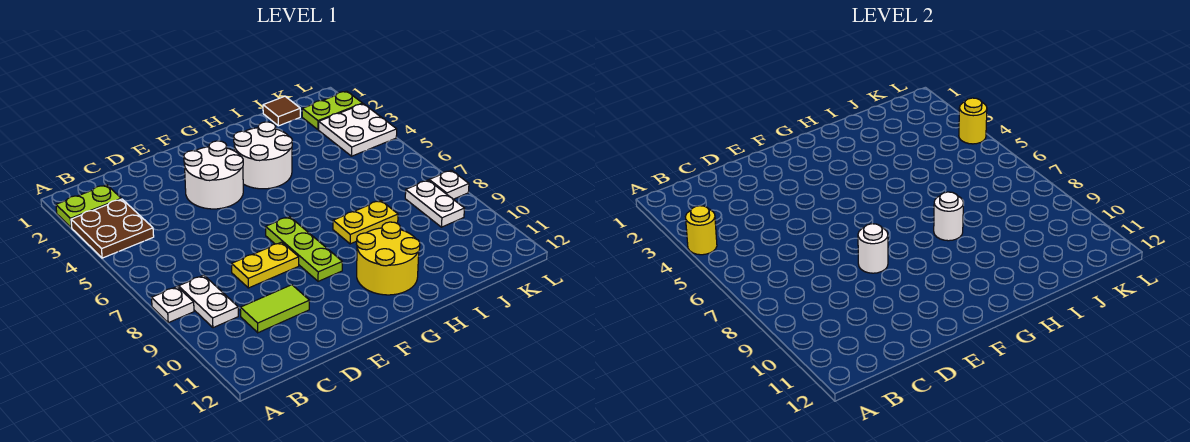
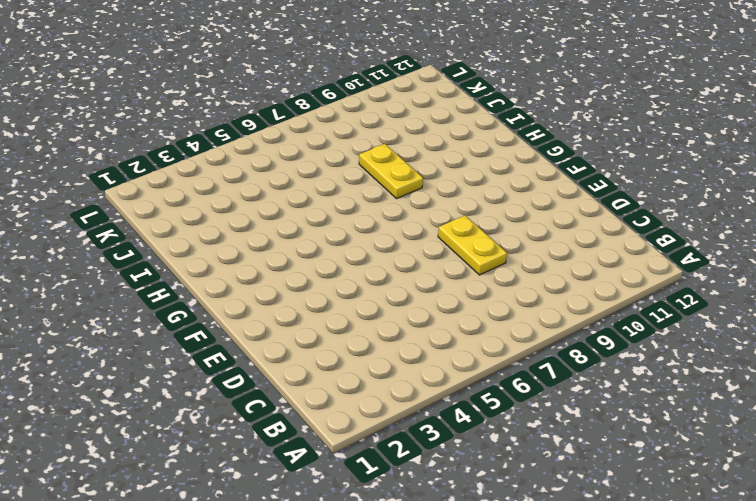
none -> lime 1x2 plate [56,185,121,228]
none -> brown 2x2 plate [71,199,154,258]
none -> white 1x1 plate [152,287,194,323]

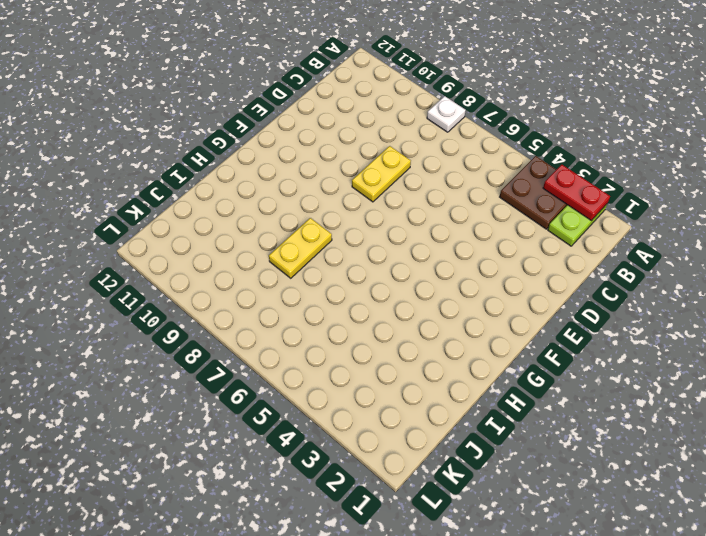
red 1x2 plate [543,165,610,220] -> none
none -> white 1x2 plate [179,275,238,328]
none -> lime 1x2 tile [240,285,310,333]
none -> white 2x2 round brick [184,141,243,209]

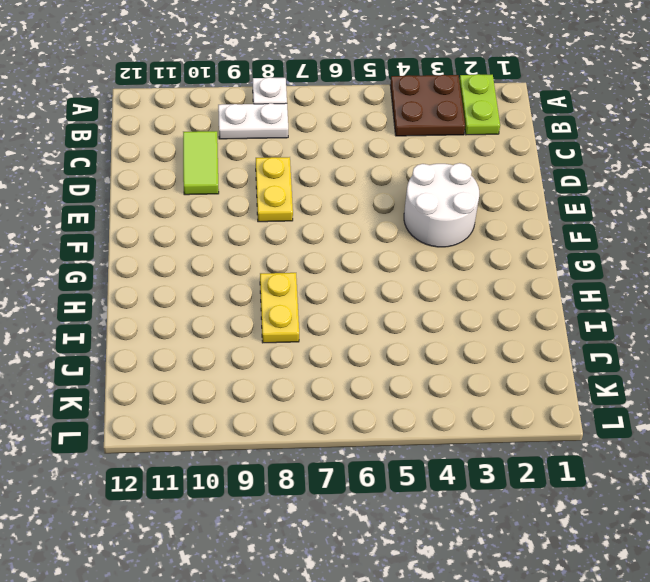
none -> lime 1x3 plate [266,217,342,281]
none -> white 2x2 round brick [234,122,292,189]
none -> yellow 2x2 round brick [356,222,420,295]

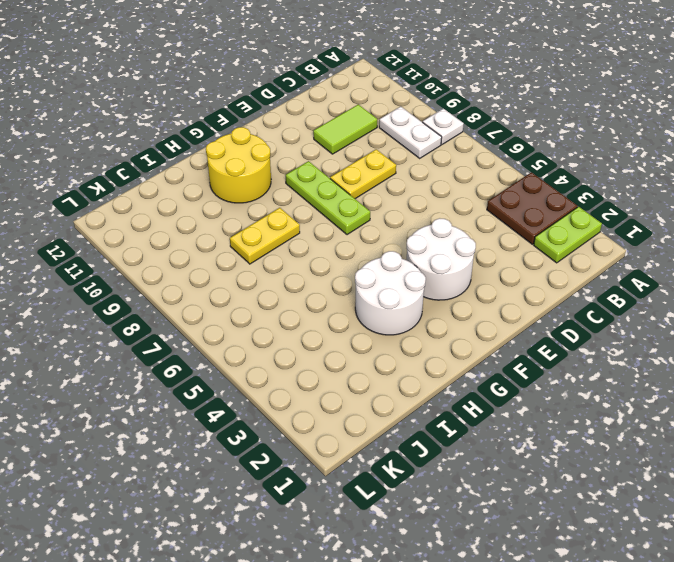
none -> brown 1x1 tile [263,96,300,126]
none -> lime 1x2 plate [302,91,363,130]
none -> white 2x2 plate [319,104,397,156]

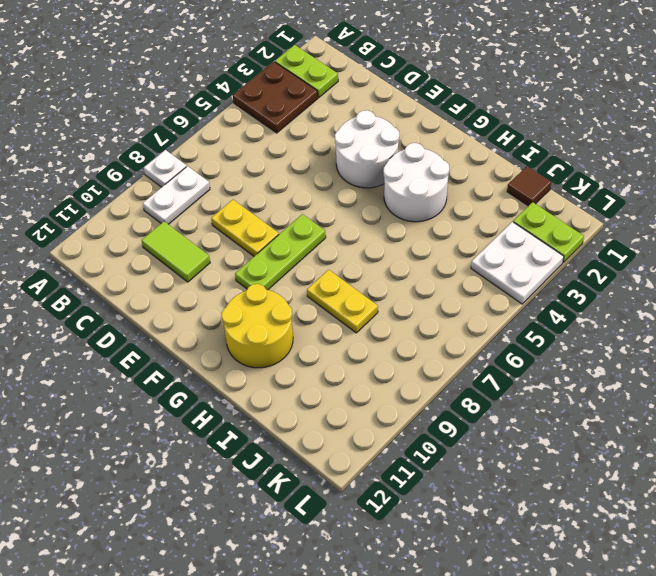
none -> white 1x2 plate [405,180,465,227]
none -> white 1x1 plate [429,170,469,199]
none -> yellow 1x1 round brick [686,206,717,255]

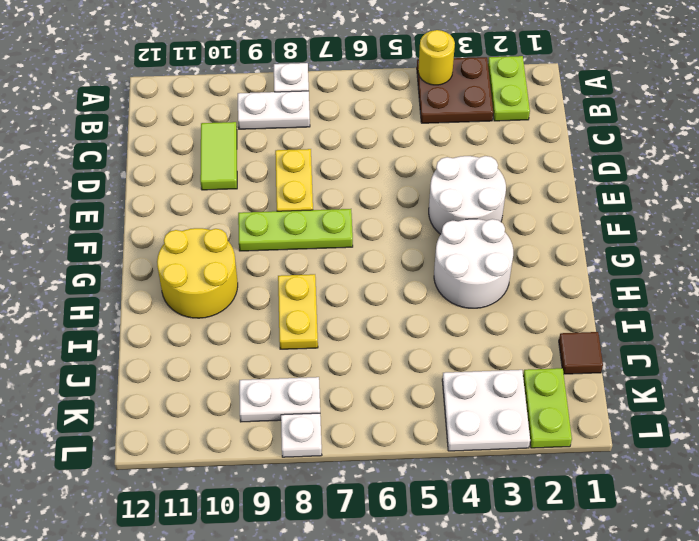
none -> white 1x1 round brick [858,224,888,273]
none -> white 1x1 round brick [934,192,963,241]
none -> yellow 1x1 round brick [959,98,987,144]

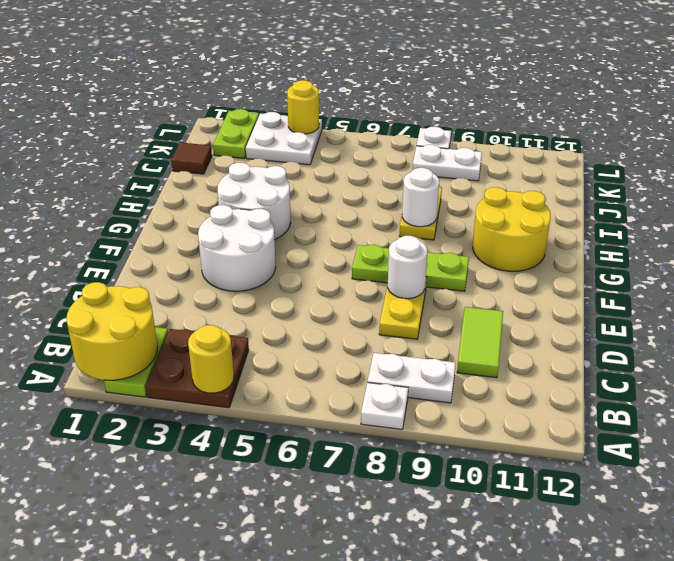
yellow 2x2 round brick [67,282,158,380] -> none

